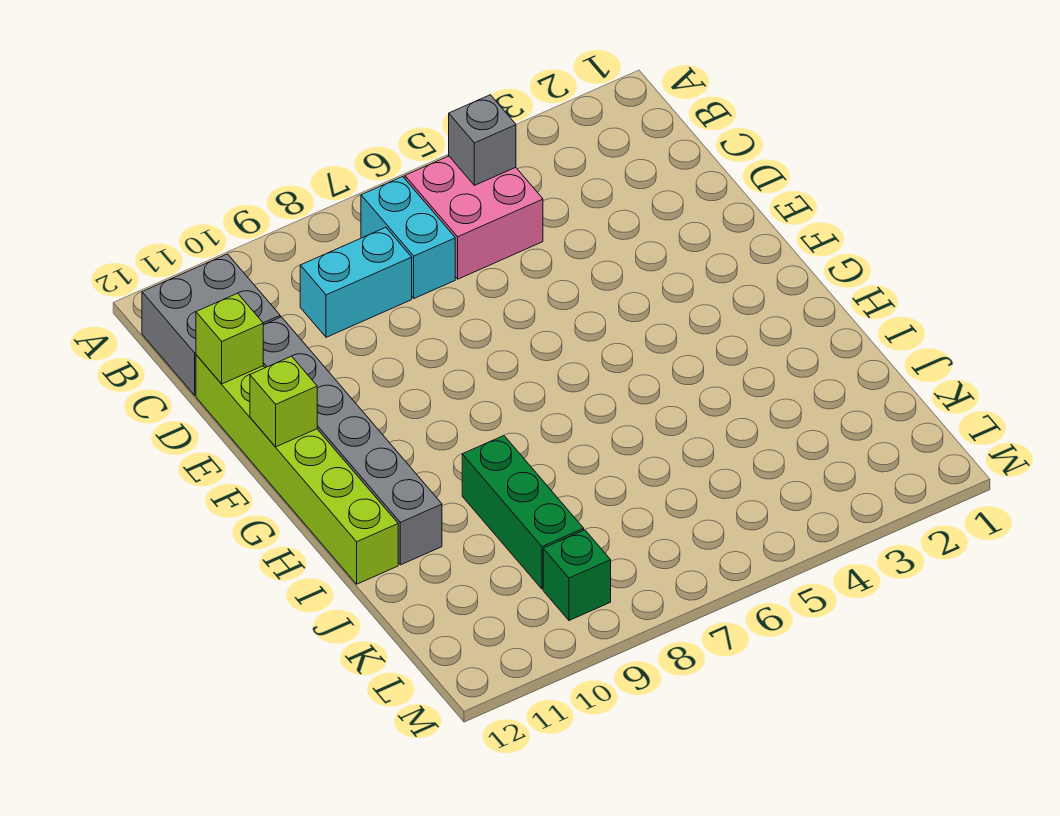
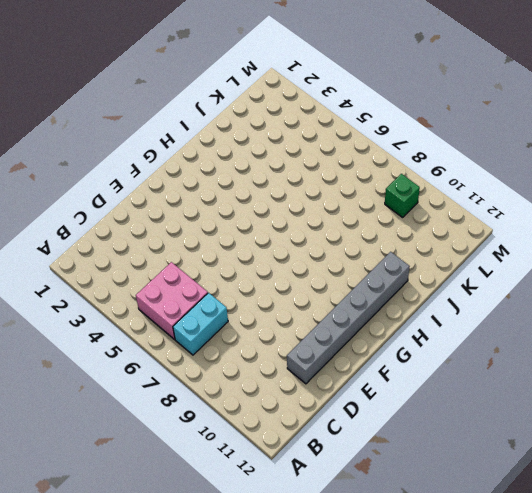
none -> grey 2x2 brick [142,254,280,395]
none -> cyan 1x2 brick [300,227,412,337]

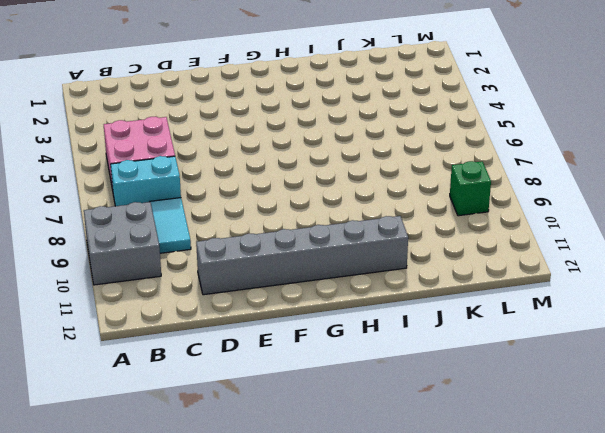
grey 2x2 brick [84,202,161,285] -> grey 2x2 brick moved to [142,254,280,395]
cyan 1x2 tile [150,198,191,253] -> cyan 1x2 brick [300,227,412,337]
none -> lime 1x6 brick [196,355,398,584]
none -> green 1x3 brick [462,436,584,589]

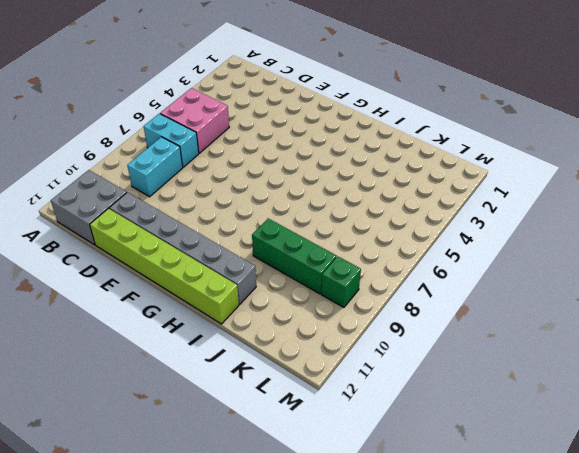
none -> grey 1x1 brick [449,95,516,185]
none -> lime 1x1 brick [196,293,263,384]

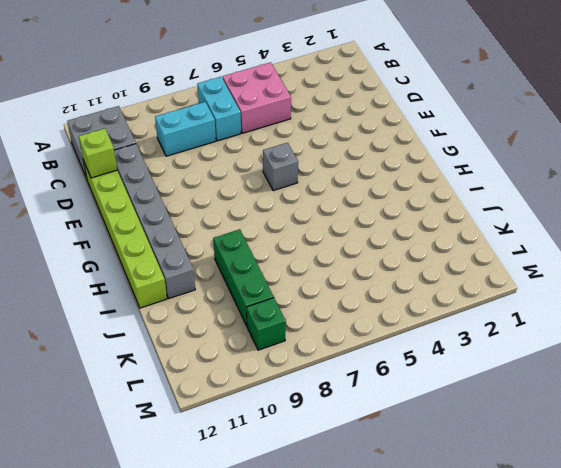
grey 1x1 brick [263,143,298,191] -> grey 1x1 brick moved to [449,95,516,185]
none -> lime 1x1 brick [250,356,317,447]

